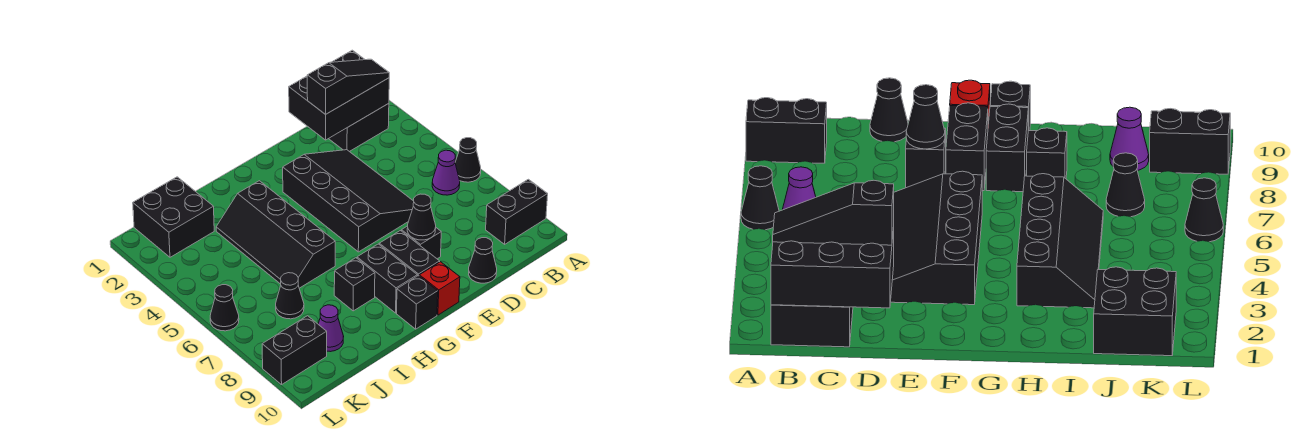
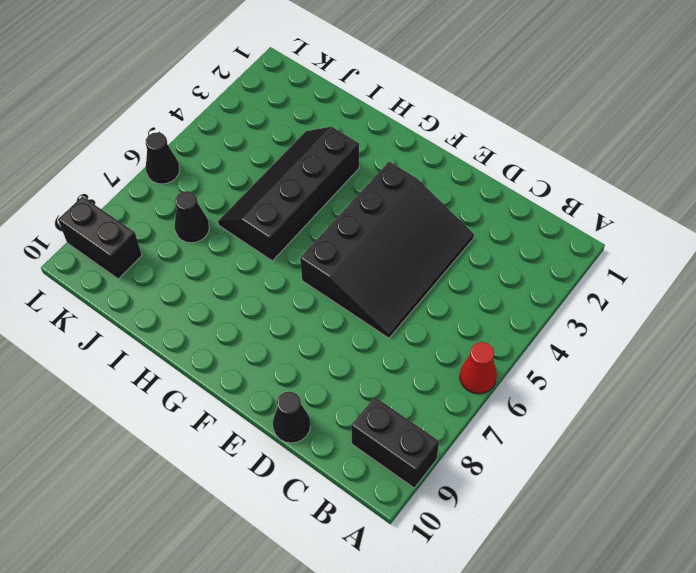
red 1x1 cone [460,342,497,394] -> black 1x1 cone [455,138,481,182]
none -> black 2x2 brick [329,104,389,152]
none -> purple 1x1 cone [432,150,460,195]
none -> black 1x1 brick [401,226,441,259]

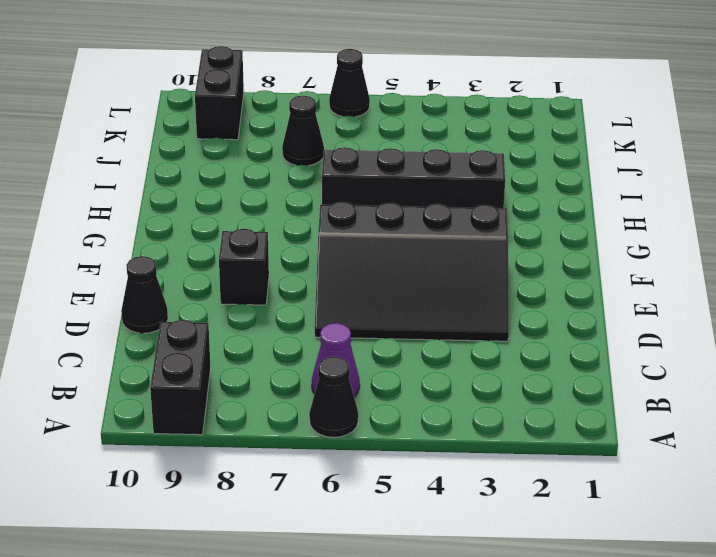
none -> black 2x2 brick [329,104,389,152]
none -> black 1x2 brick [379,230,440,276]
none -> red 1x1 brick [419,262,460,315]

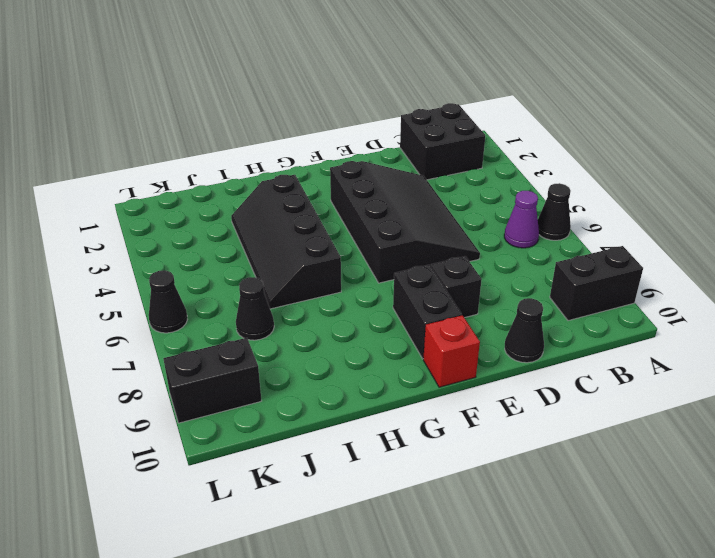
none -> black 1x2 brick [357,244,417,313]
none -> black 1x1 brick [397,276,438,329]
none -> black 1x1 brick [334,258,375,311]

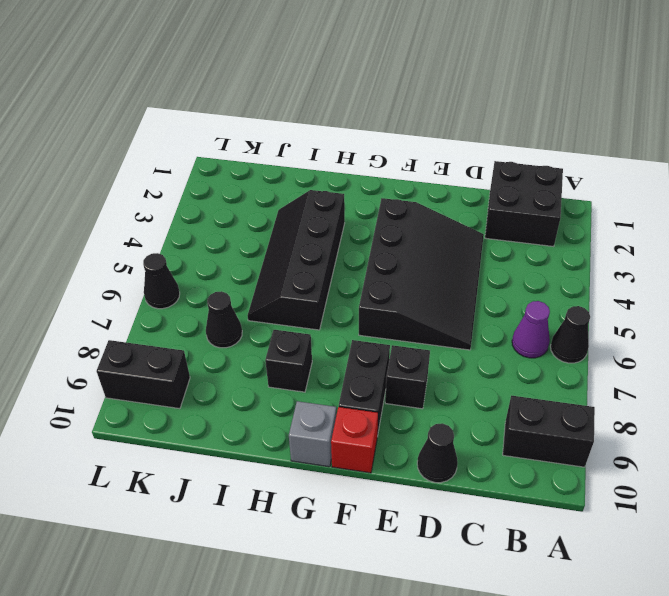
grey 1x1 brick [289,401,336,467] -> black 1x1 brick [397,276,438,329]
none -> black 1x2 brick [357,244,417,313]
none -> black 2x2 brick [133,177,214,257]
none -> purple 1x1 cone [318,305,344,352]

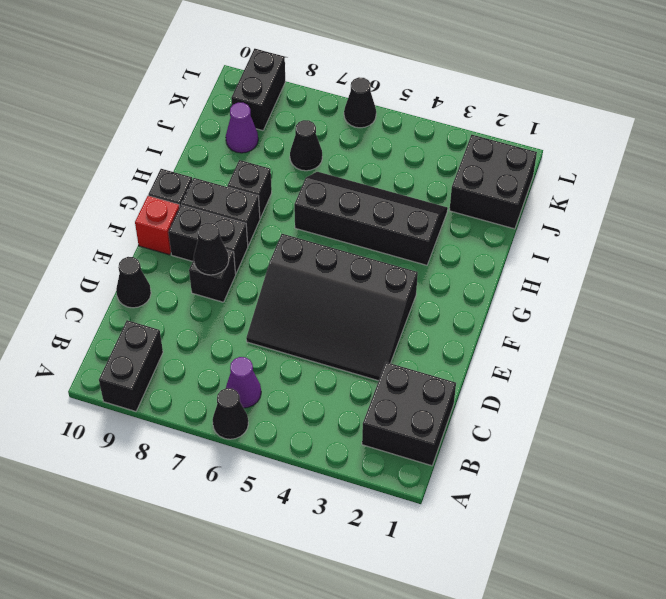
none -> black 2x3 brick [289,50,389,140]
none -> black 1x3 slope [307,59,389,114]

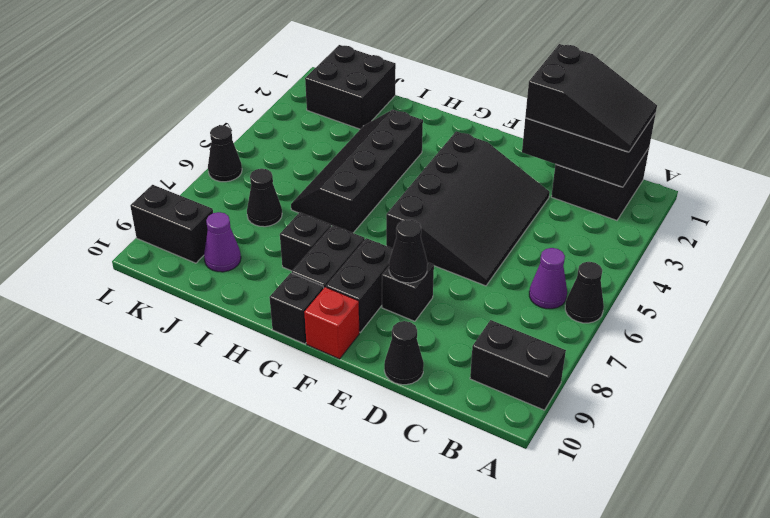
black 2x3 slope [525,44,657,152] -> black 1x3 slope [307,59,389,114]

